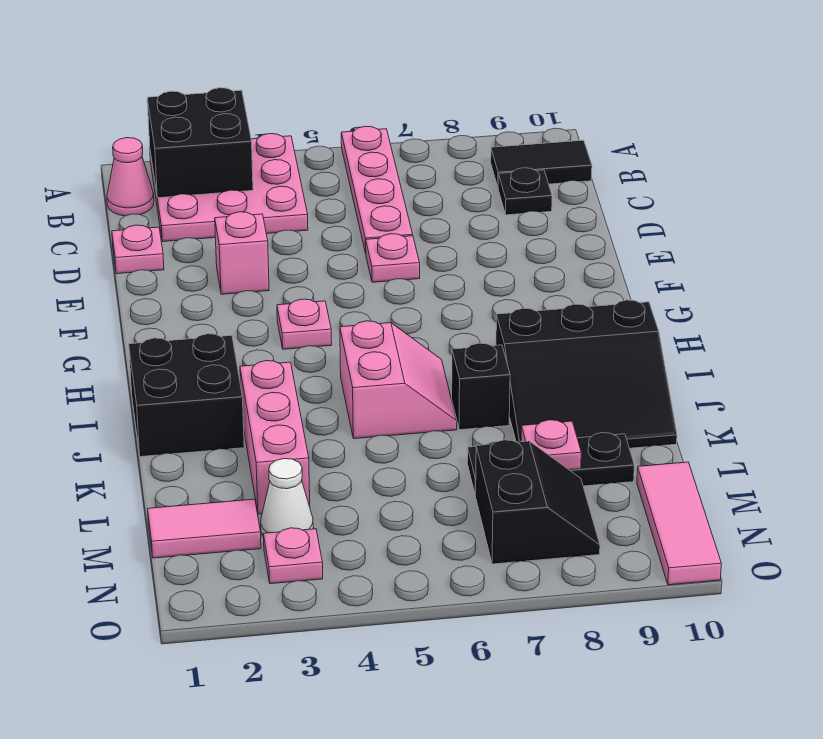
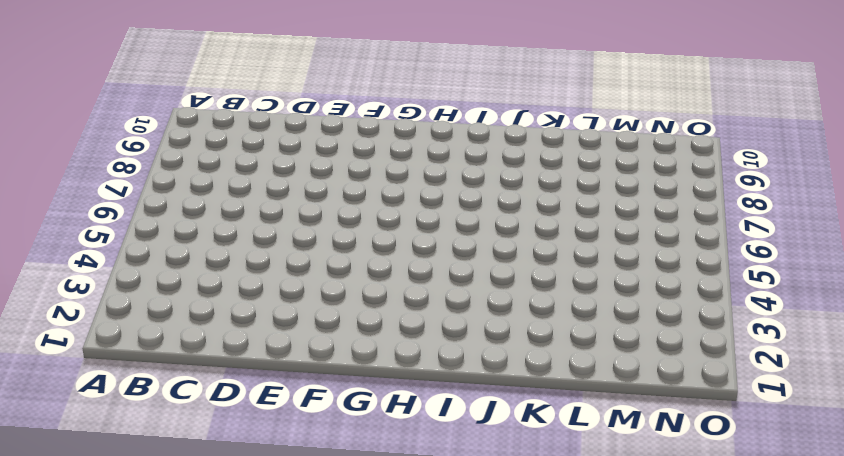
none -> pink 3x3 plate [150,134,308,242]
none -> pink 1x4 plate [341,126,413,253]
none -> pink 1x1 cone [107,138,154,216]

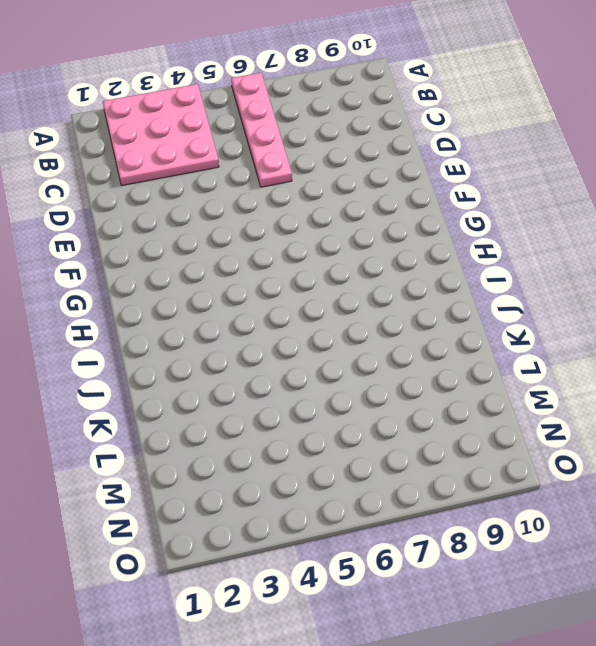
none -> pink 1x1 cone [107,138,154,216]
none -> black 1x2 tile [491,140,592,187]
none -> black 1x1 plate [498,168,552,215]

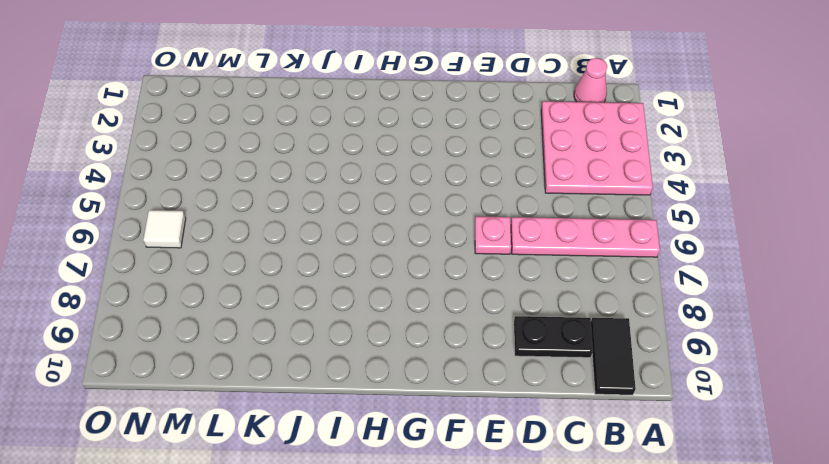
black 1x2 plate [514,316,593,358] -> black 1x1 plate [498,168,552,215]
white 1x1 tile [143,210,186,248] -> none
none -> pink 1x1 plate [112,225,164,274]
none -> pink 1x1 brick [215,212,269,294]
none -> pink 1x1 plate [277,299,332,349]

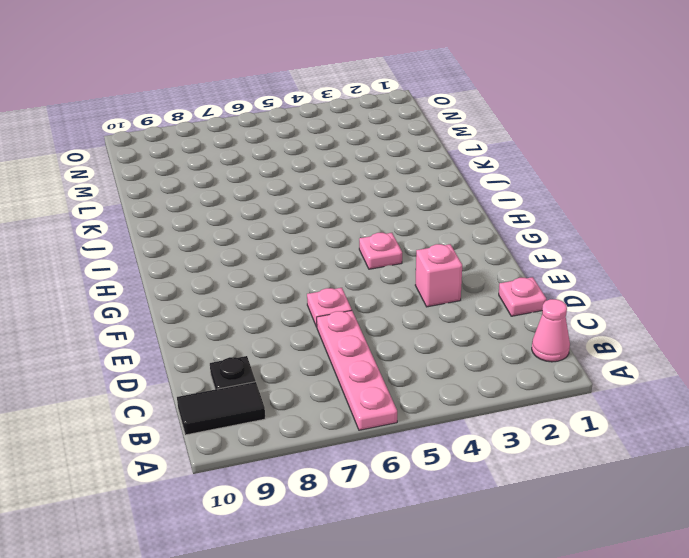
none -> pink 3x3 plate [150,134,308,242]
none -> black 2x2 brick [129,334,244,457]
none -> pink 2x2 slope [340,321,457,439]

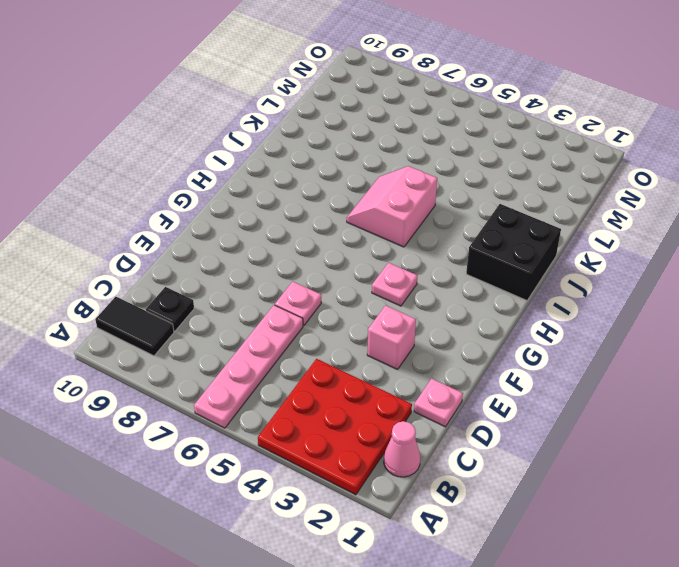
red 3x3 plate [258,359,412,495] -> pink 3x3 plate [150,134,308,242]
none -> black 3x3 slope [496,300,677,448]
none -> pink 1x3 brick [240,361,310,514]
none -> black 1x1 brick [452,343,510,430]

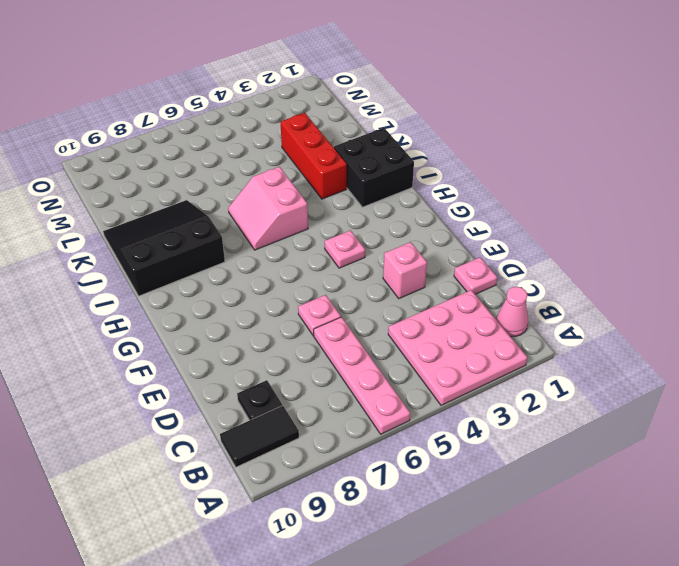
red 1x3 brick [280,113,347,199] -> pink 1x3 brick [240,361,310,514]
none -> black 1x1 brick [452,343,510,430]
none -> black 1x3 plate [467,433,634,495]
none -> pink 1x2 tile [148,499,261,558]

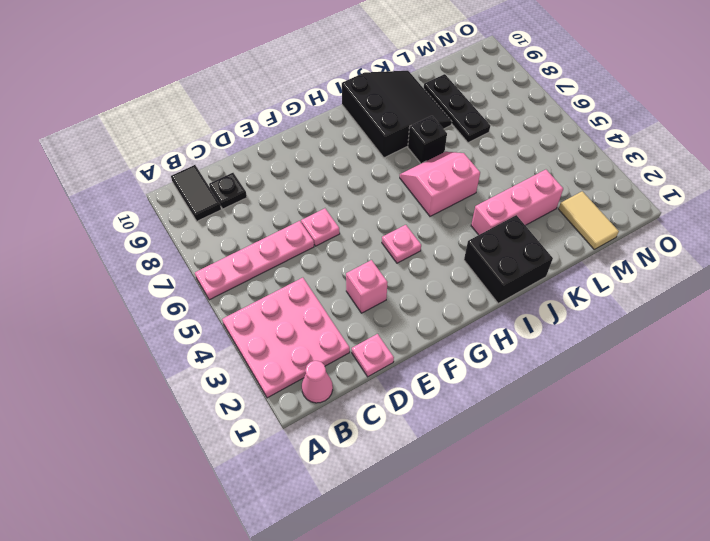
tan 1x2 tile [559,191,619,249] -> pink 1x2 tile [148,499,261,558]
none -> white 1x1 cone [261,459,313,537]
none -> black 2x2 slope [476,440,600,564]
none -> pink 1x3 tile [637,462,721,585]

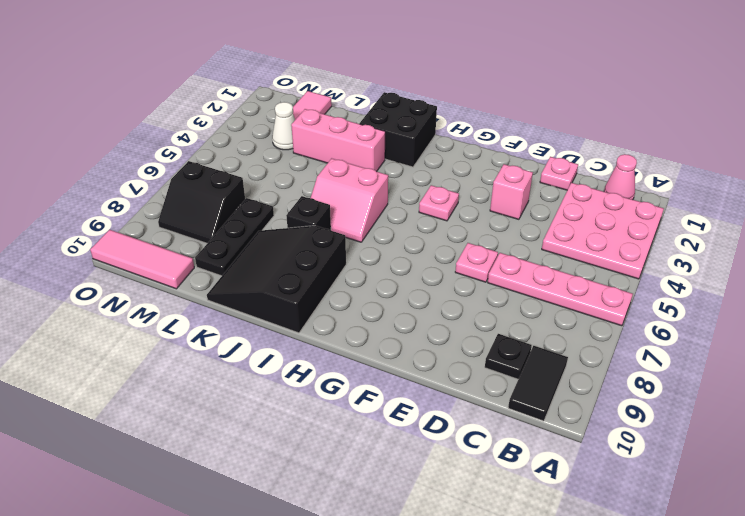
none -> pink 1x1 plate [263,528,323,584]
none -> black 2x2 brick [147,88,253,198]
none -> pink 1x1 plate [521,420,581,470]

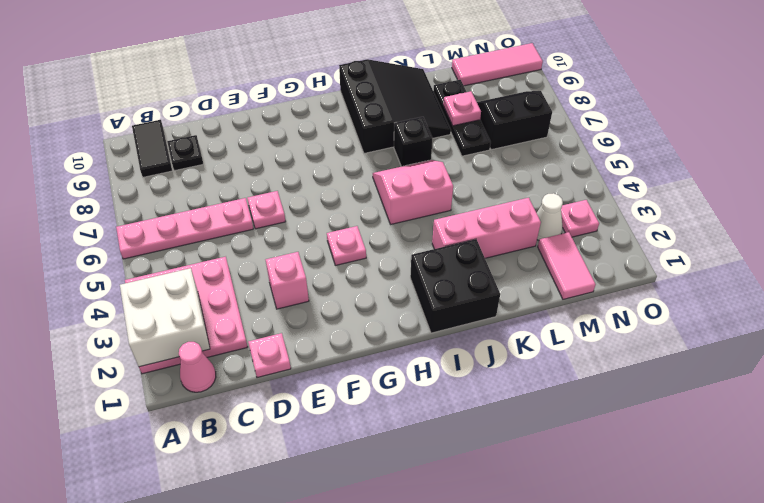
white 2x2 brick [120,268,210,367] -> black 2x2 brick [147,88,253,198]

